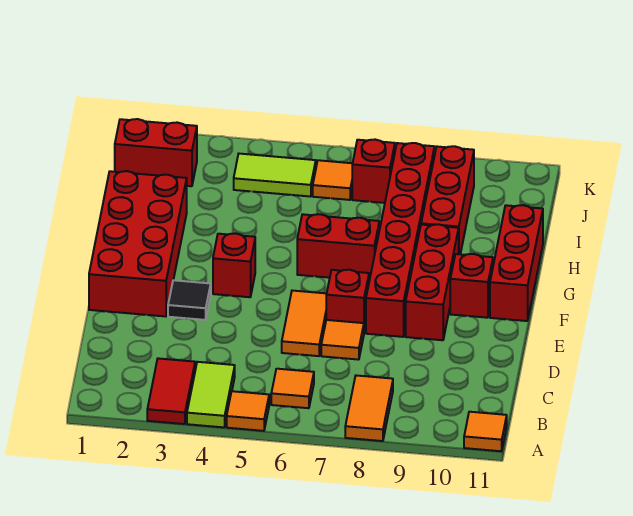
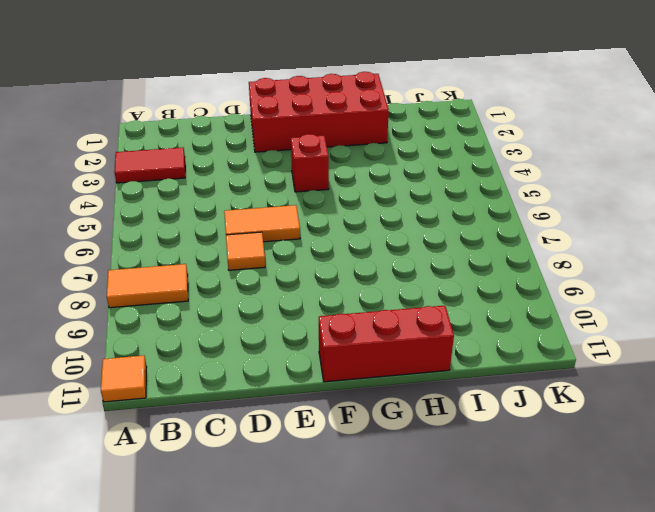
none -> lime 1x2 tile [187,362,235,427]
none -> orange 1x1 tile [227,391,269,431]
none -> orange 1x1 tile [271,369,314,408]

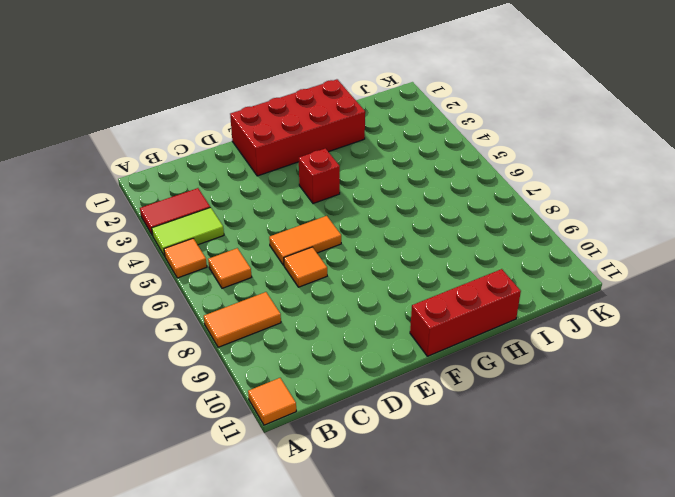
none -> black 1x1 tile [168,280,211,320]
none -> red 1x1 brick [326,270,369,332]
none -> red 1x6 brick [366,143,435,337]

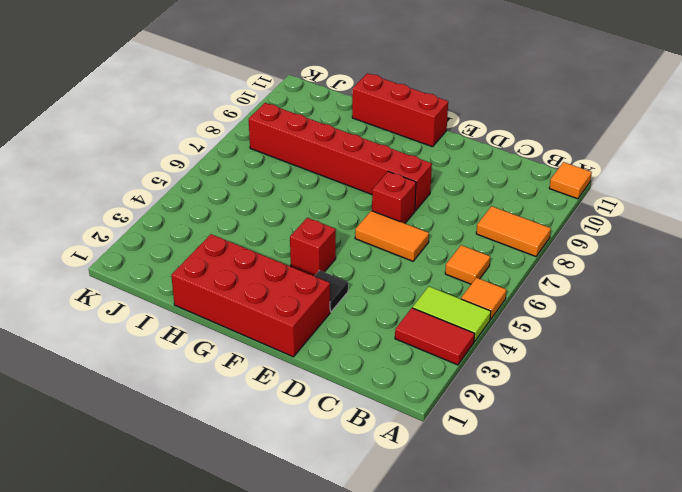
none -> orange 1x1 tile [321,320,364,360]
none -> red 1x3 brick [406,224,459,340]
none -> red 1x1 brick [450,254,493,318]

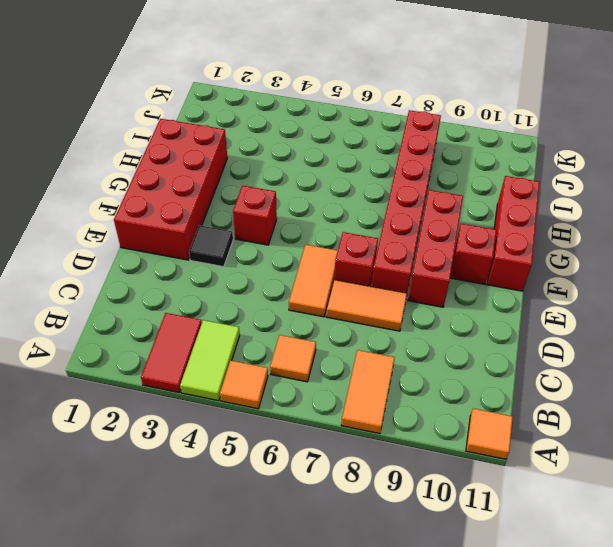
orange 1x2 tile [326,280,407,331] -> orange 1x1 tile [321,320,364,360]
none -> red 1x2 brick [297,214,379,281]
none -> red 1x3 brick [421,146,474,254]
none -> red 1x2 brick [115,119,197,186]

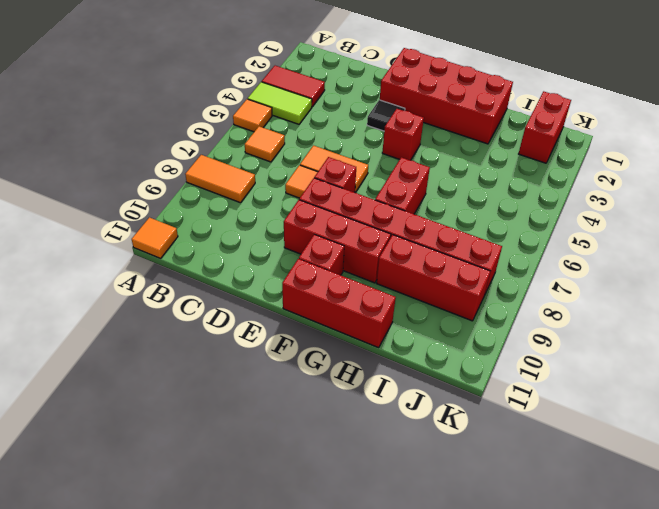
none -> lime 1x2 tile [234,154,316,197]
none -> orange 1x1 tile [313,160,352,200]
none -> red 1x1 brick [352,140,395,203]

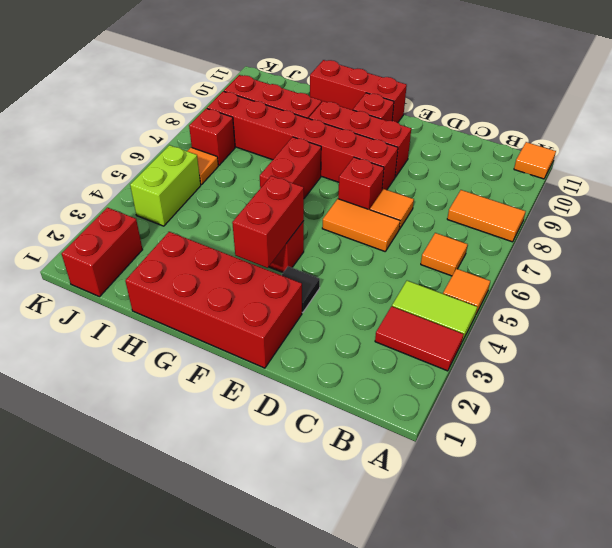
red 1x2 brick [232,176,304,268] -> none
lime 1x2 brick [130,145,201,226] -> lime 1x2 tile [234,154,316,197]

